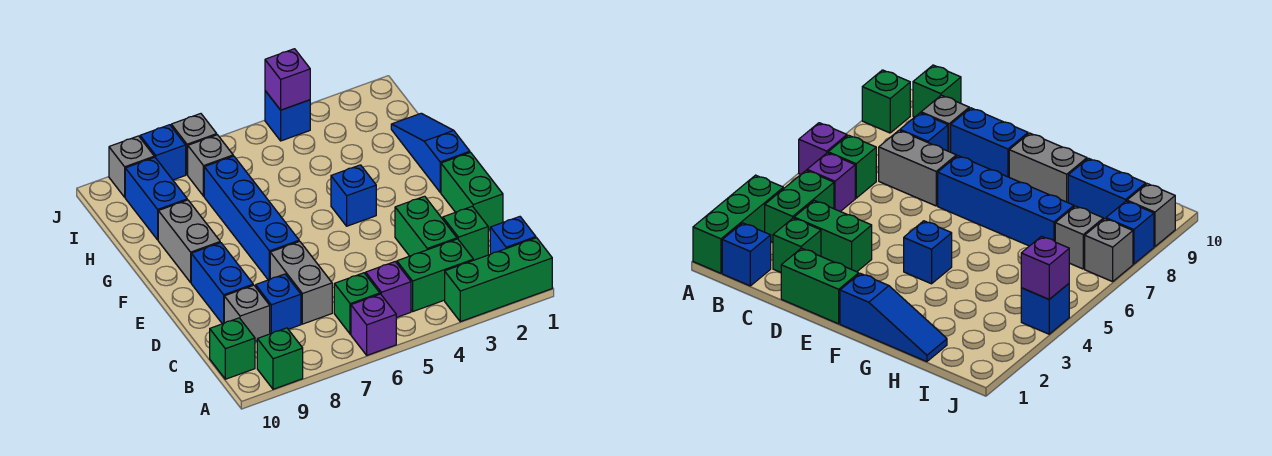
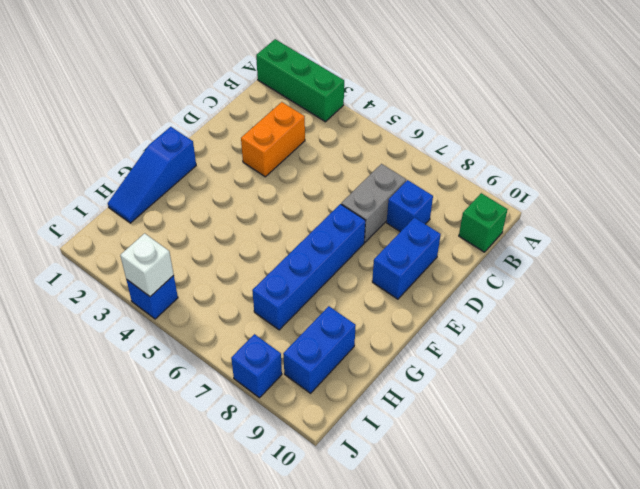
orange 1x2 brick [241,102,305,177] -> green 1x2 brick [395,196,457,256]
white 1x1 brick [120,233,174,297] -> purple 1x1 brick [265,49,310,110]
none -> purple 1x1 brick [351,294,396,355]
none -> green 1x1 brick [257,328,303,389]
none -> blue 1x1 brick [490,217,536,254]

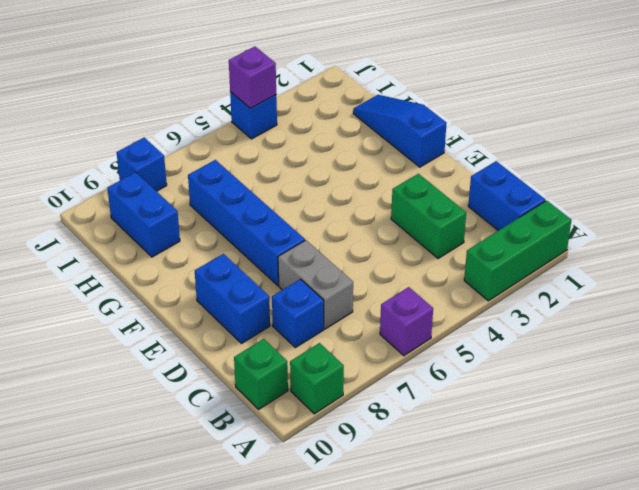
blue 1x2 brick [468,161,545,231] -> blue 1x1 brick [490,217,536,254]
none -> green 1x2 brick [397,239,473,311]
none -> purple 1x1 brick [366,262,411,318]
none -> green 1x1 brick [334,273,380,334]

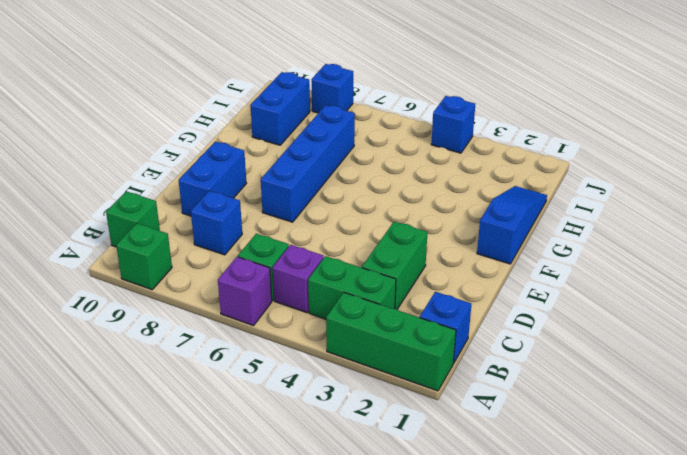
none -> green 1x1 brick [443,206,488,260]
none -> grey 1x2 brick [270,241,332,324]
none -> grey 1x1 brick [224,285,270,341]

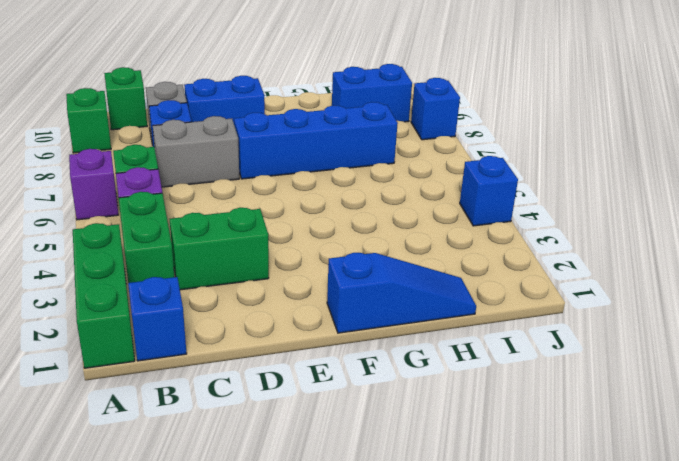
none -> green 1x1 brick [443,206,488,260]
none -> green 1x2 brick [441,153,503,230]
none -> blue 1x1 brick [331,165,376,226]

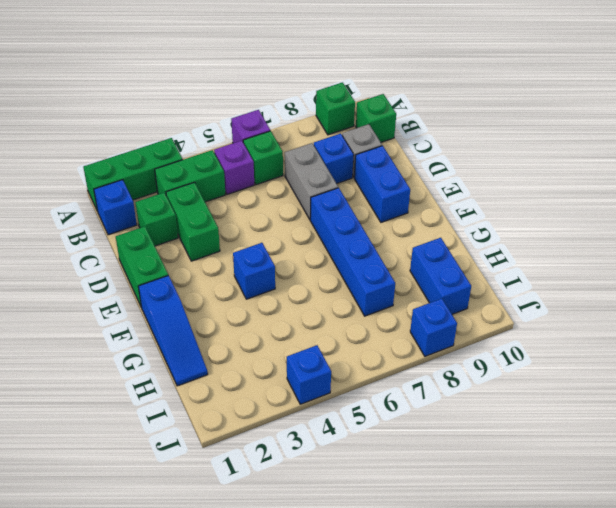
none -> grey 1x2 brick [158,200,220,282]
none -> grey 1x1 brick [188,135,233,196]
none -> grey 1x1 brick [171,114,217,175]

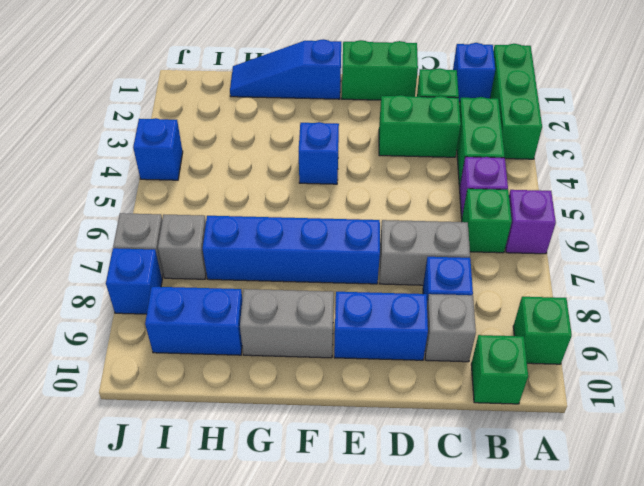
none -> grey 1x1 brick [109,136,154,197]
none -> purple 1x1 brick [265,49,310,110]

